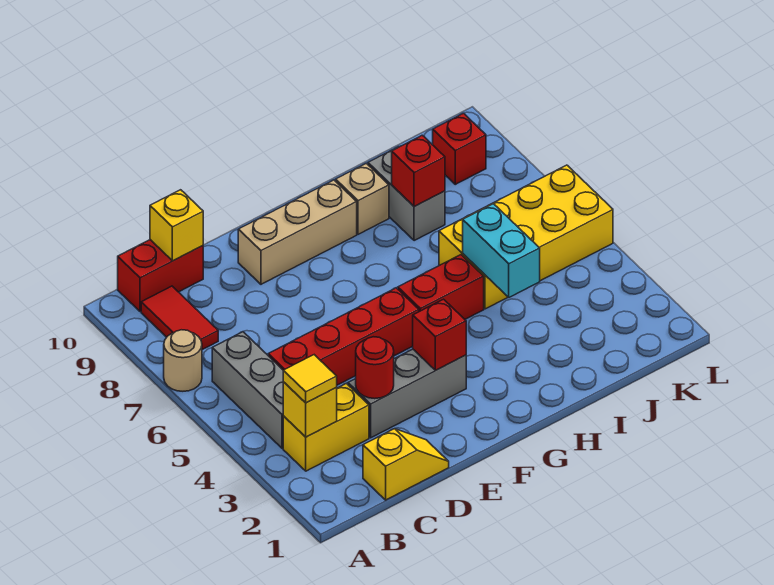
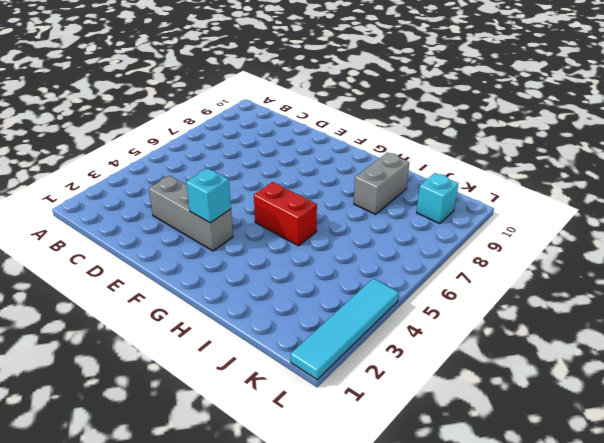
cyan 1x1 brick [186,168,231,223] -> red 1x1 brick [413,299,466,370]
cyan 1x1 brick [417,173,458,224] -> red 1x1 brick [433,113,486,184]
cyan 1x4 tile [291,278,399,380] -> none
none -> tan 1x1 round brick [164,330,202,391]
none -> yellow 1x2 brick [283,383,369,471]
none -> grey 1x3 brick [212,332,283,448]

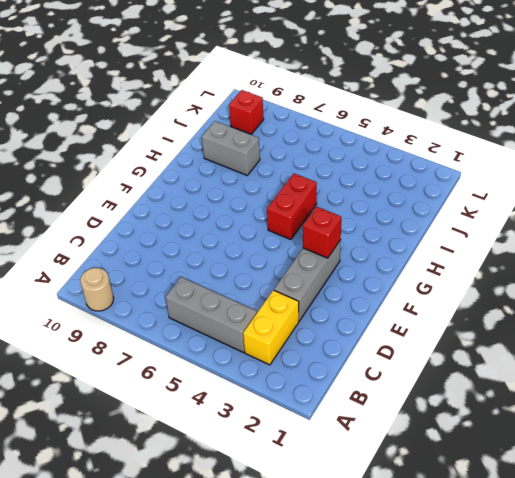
tan 1x1 round brick [80,268,114,311] -> tan 1x1 round brick moved to [164,330,202,391]
none -> red 1x2 tile [141,286,218,350]
none -> red 1x2 brick [118,240,203,312]
none -> yellow 1x2 slope [363,429,449,500]

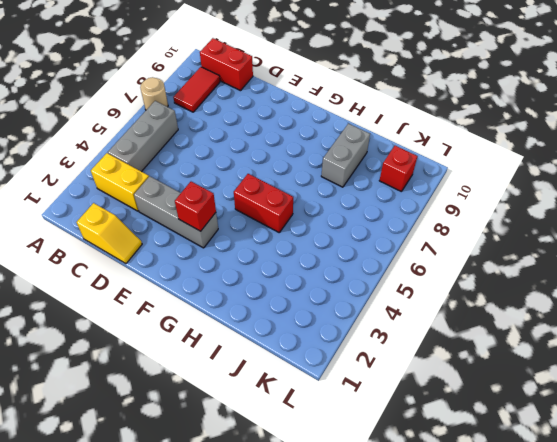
none -> red 1x4 brick [268,288,419,385]
none -> tan 1x3 brick [238,180,357,284]
none -> tan 1x1 brick [336,163,389,234]

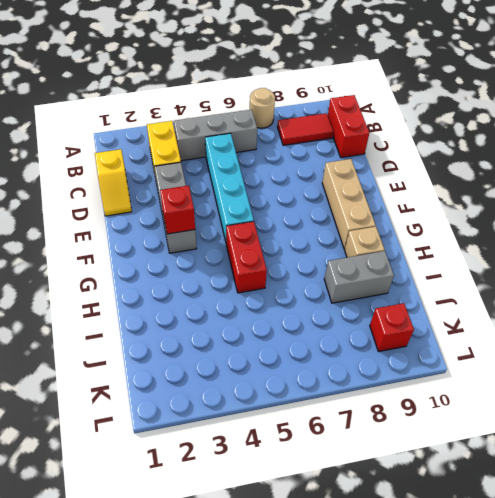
cyan 1x4 brick [205,133,254,241] -> red 1x4 brick [268,288,419,385]
none -> yellow 2x4 brick [439,165,613,309]
none -> yellow 1x1 brick [283,382,337,437]
none -> yellow 1x1 brick [150,190,203,261]

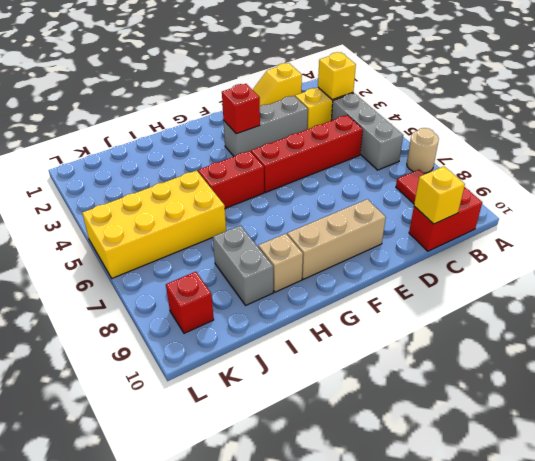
none -> red 1x1 round brick [356,337,394,399]
none -> cyan 1x2 brick [463,204,540,297]
none -> red 1x1 brick [392,135,445,207]

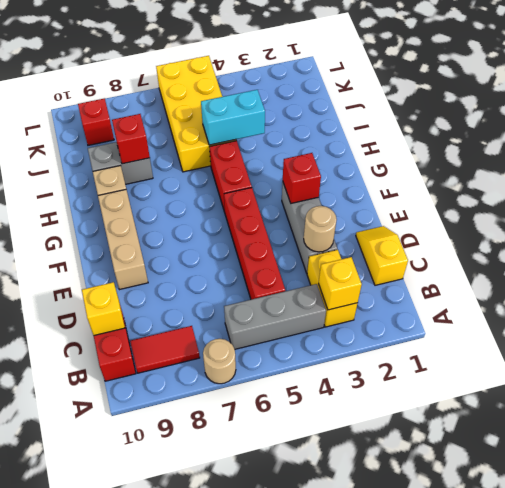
tan 1x1 round brick [304,206,337,252] -> red 1x1 round brick [356,337,394,399]
none -> yellow 1x1 tile [283,355,337,403]

